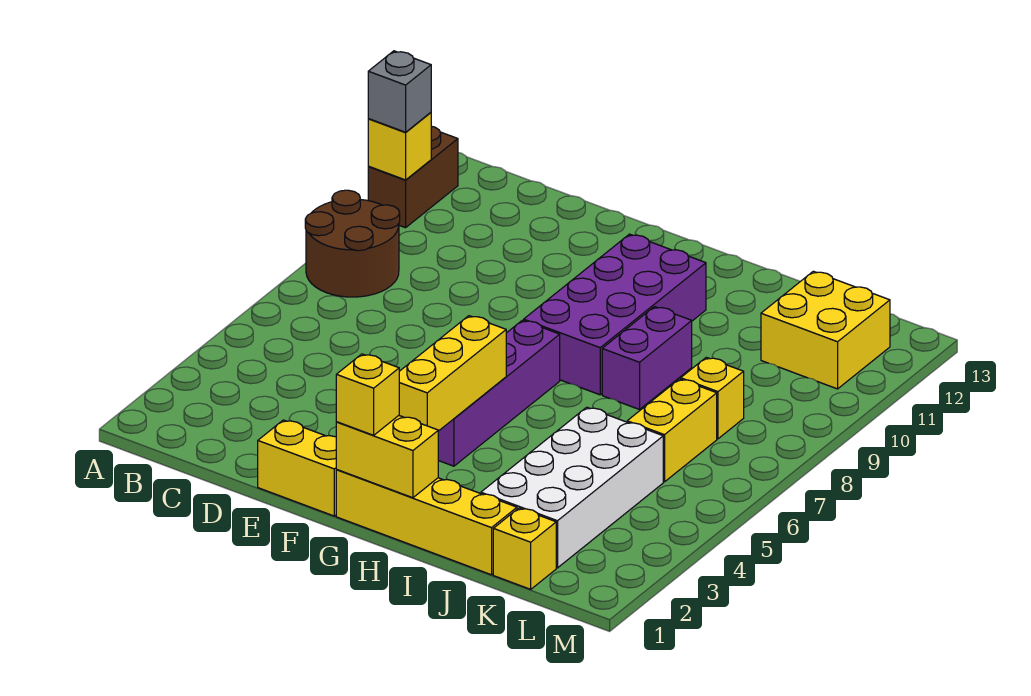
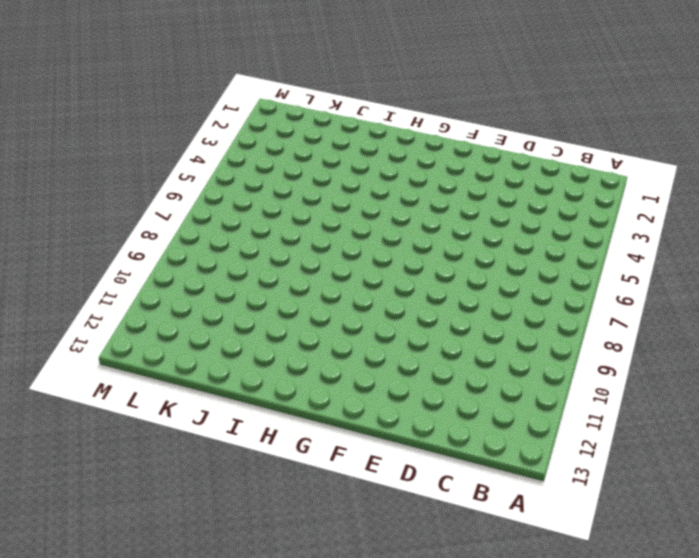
none -> brown 2x2 round brick [305,190,400,297]
none -> brown 1x2 brick [368,126,458,228]
none -> yellow 1x2 brick [258,420,337,516]

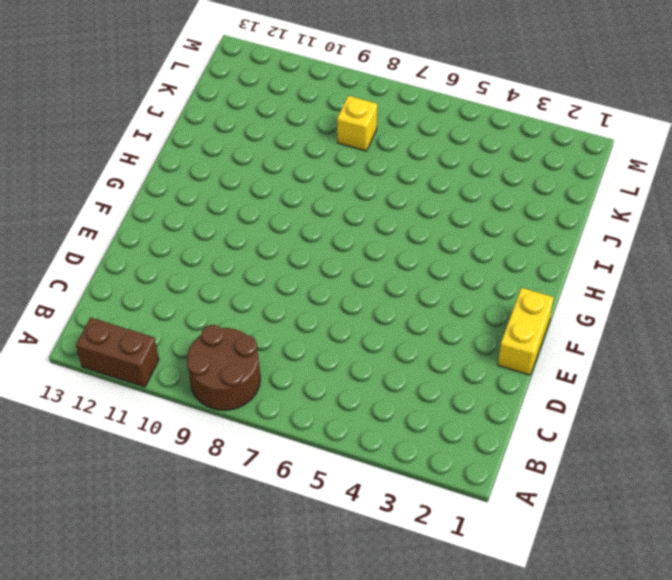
none -> yellow 1x4 brick [336,470,517,575]
none -> purple 1x4 brick [438,320,560,466]
none -> purple 2x4 brick [524,234,706,395]

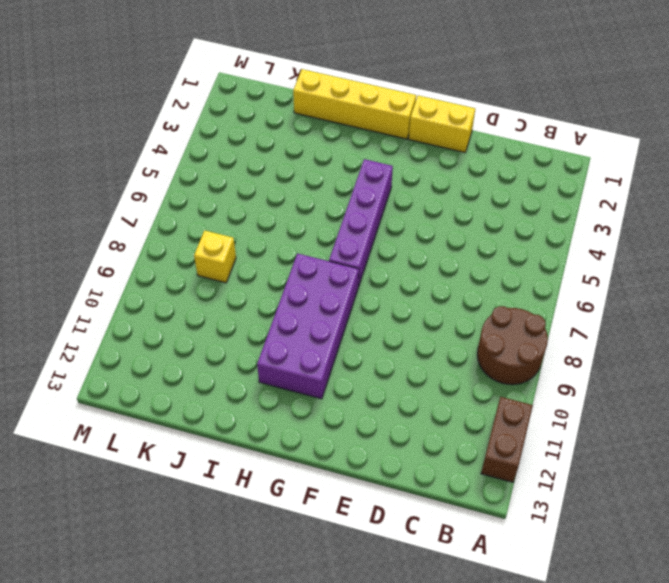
none -> purple 1x2 brick [602,307,692,409]
none -> white 2x4 brick [481,407,663,568]
none -> yellow 1x1 brick [493,508,556,589]

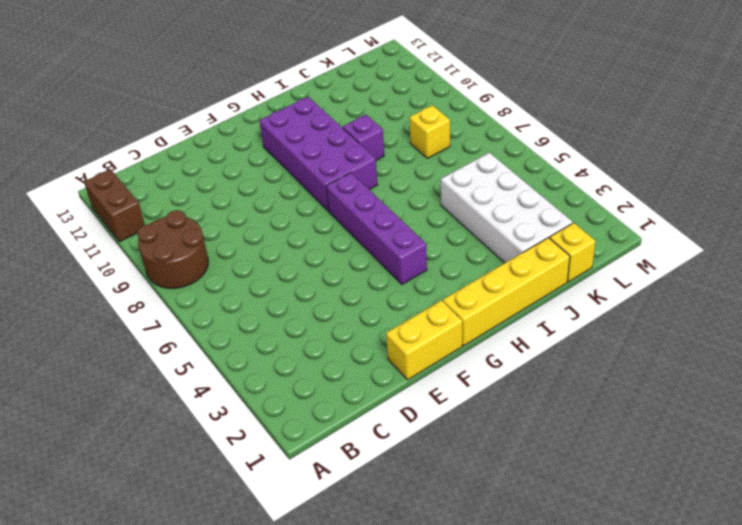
purple 1x1 brick [343,115,384,160] -> purple 1x2 brick [602,307,692,409]
none -> yellow 1x2 brick [627,379,717,482]
none -> yellow 2x2 brick [761,271,890,389]
none -> yellow 1x1 brick [368,112,431,180]

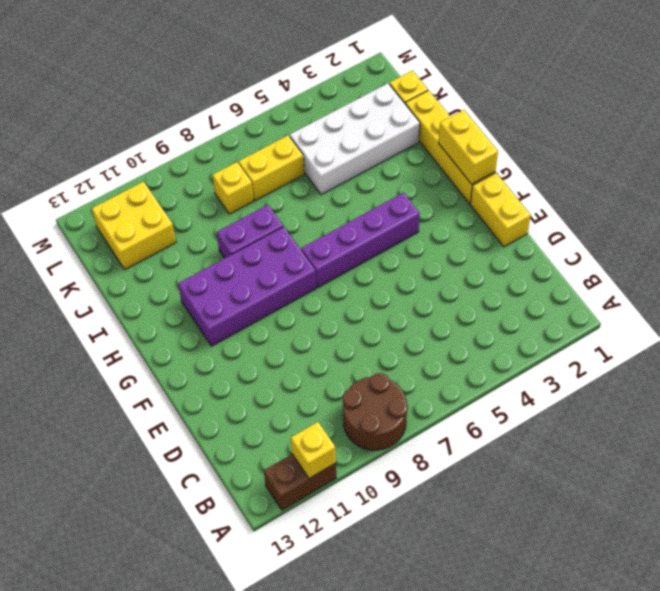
none -> yellow 1x3 brick [399,316,506,431]
none -> grey 1x1 brick [368,51,431,132]
none -> yellow 1x1 brick [336,354,399,435]

